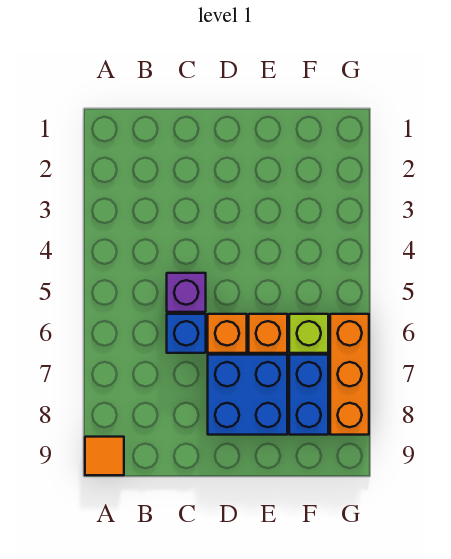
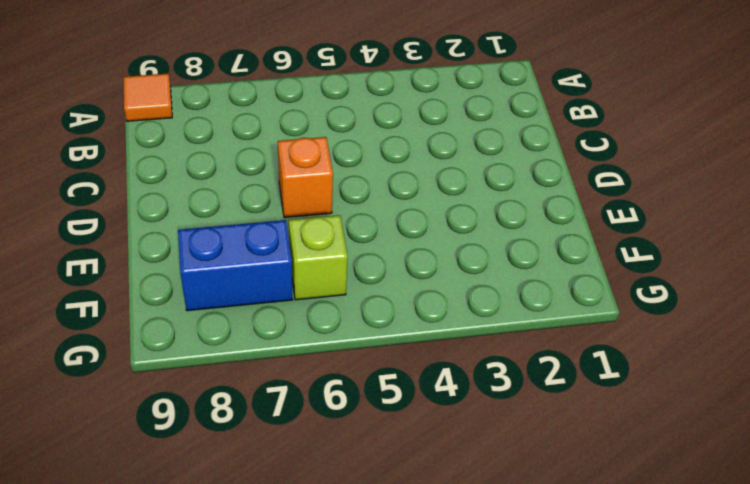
none -> purple 1x1 brick [167,273,206,312]
none -> blue 1x1 brick [167,314,206,353]

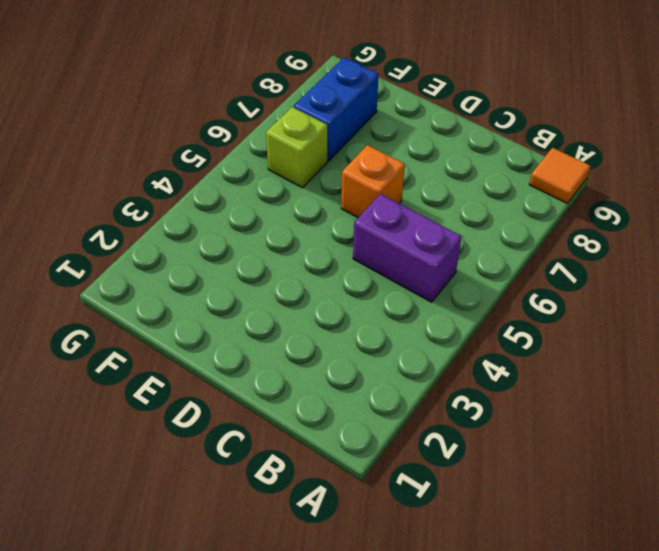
purple 1x2 brick [353,194,462,302] -> purple 1x1 brick [167,273,206,312]
none -> blue 1x1 brick [167,314,206,353]
none -> blue 2x2 brick [208,355,287,435]

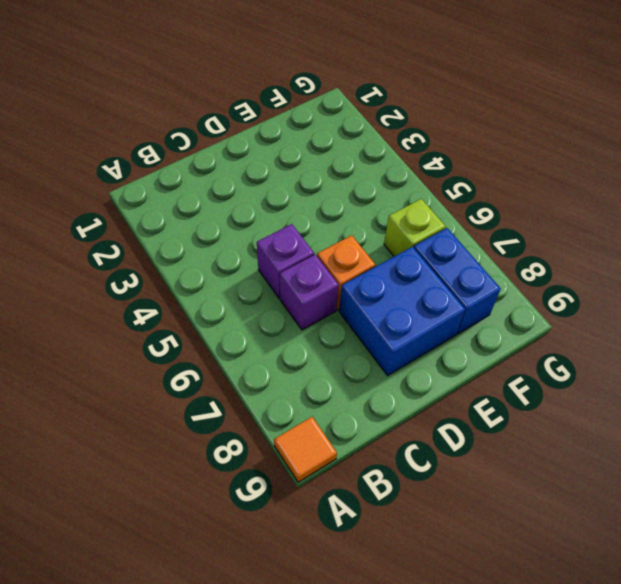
purple 1x1 brick [280,255,339,330] -> blue 1x1 brick [167,314,206,353]
none -> orange 1x1 brick [249,314,287,353]
none -> orange 1x3 brick [330,314,369,435]

